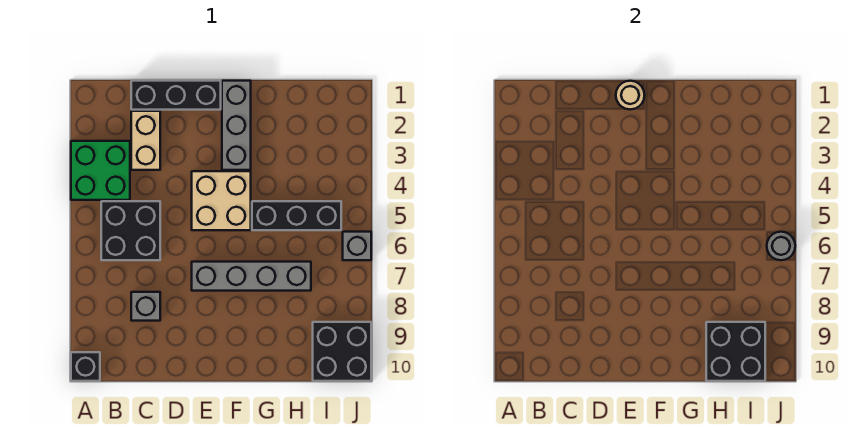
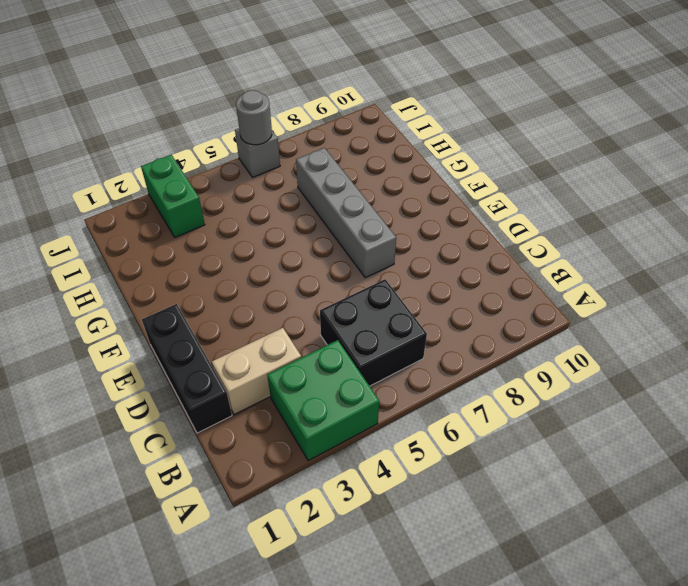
green 1x2 brick [141,155,205,237] -> none
none -> black 1x1 brick [71,352,100,381]
none -> grey 1x1 brick [131,292,160,321]
none -> tan 2x2 brick [192,171,251,230]

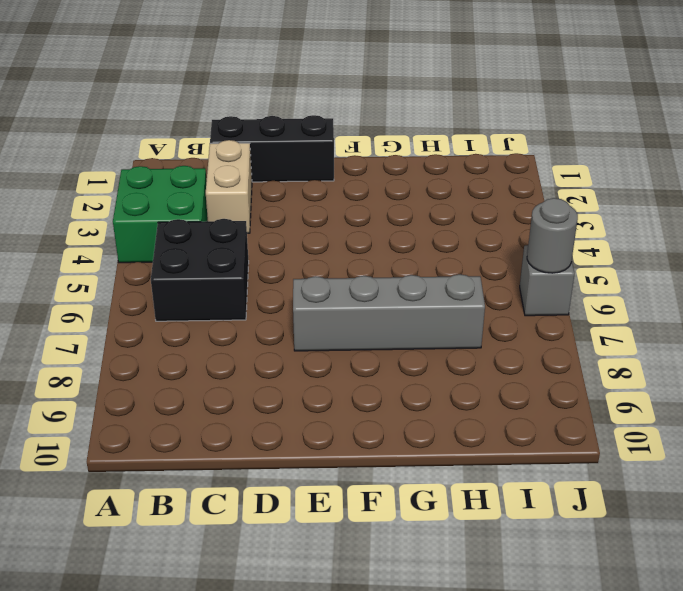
none -> black 1x1 brick [71,352,100,381]
none -> grey 1x1 brick [131,292,160,321]
none -> tan 2x2 brick [192,171,251,230]

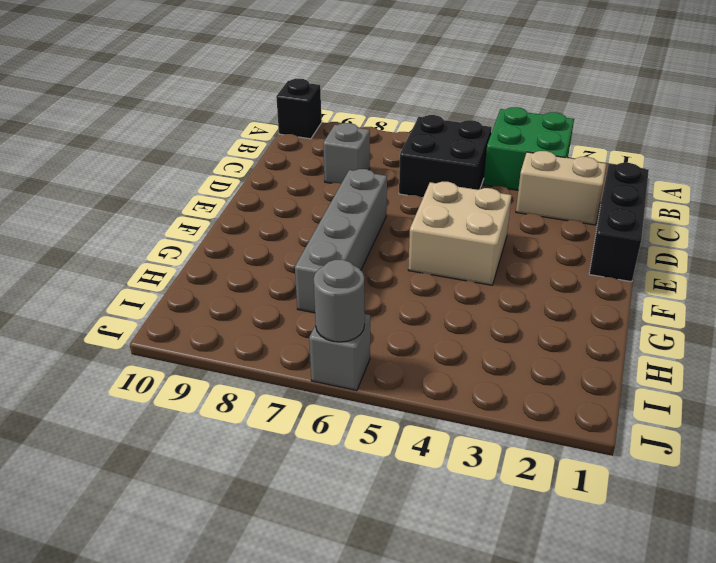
none -> grey 1x3 brick [222,81,251,170]
none -> black 1x3 brick [252,201,341,230]
none -> black 2x2 brick [313,322,371,381]

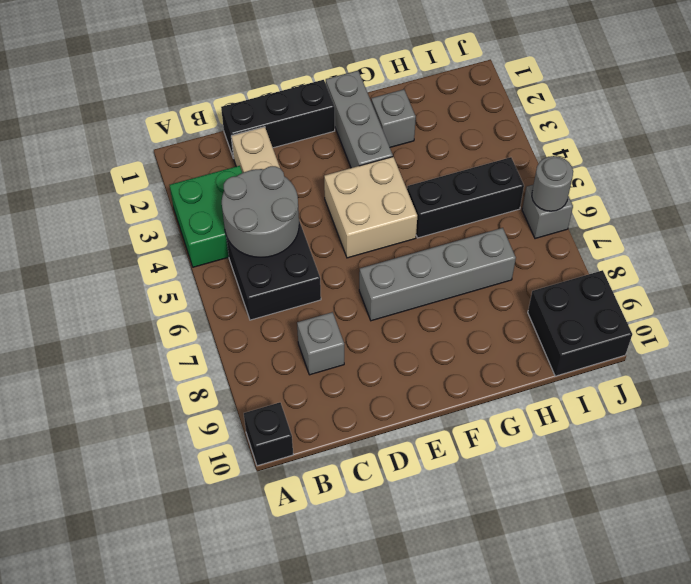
grey 2x2 round brick [222,166,299,257] -> none
grey 1x1 brick [371,89,416,147] -> none
none -> tan 1x1 round brick [616,81,644,109]
none -> black 2x2 brick [706,322,765,381]

